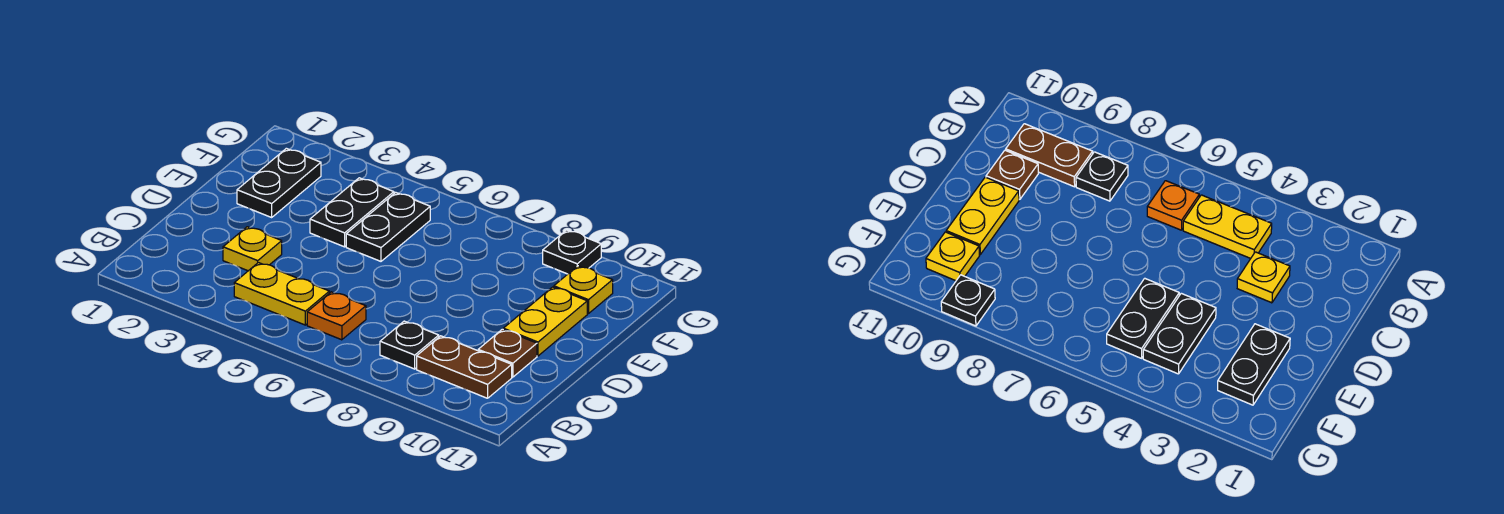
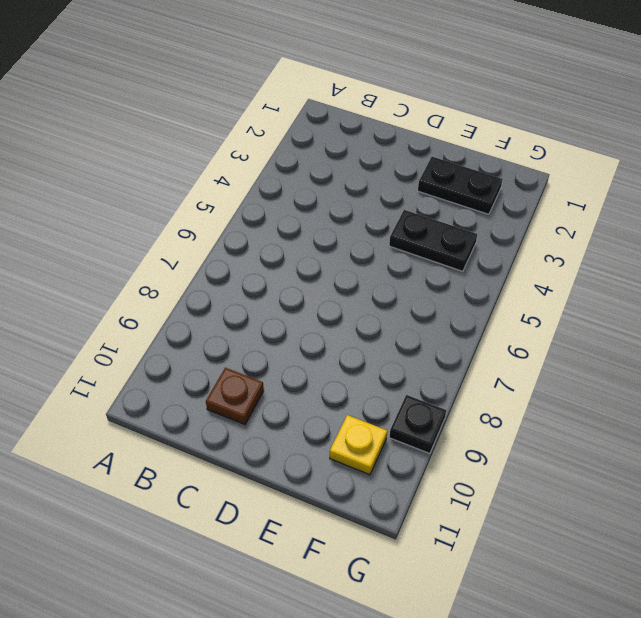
none -> yellow 1x2 plate [234,263,329,325]
none -> orange 1x1 plate [307,292,366,340]
none -> black 1x1 plate [380,321,439,369]

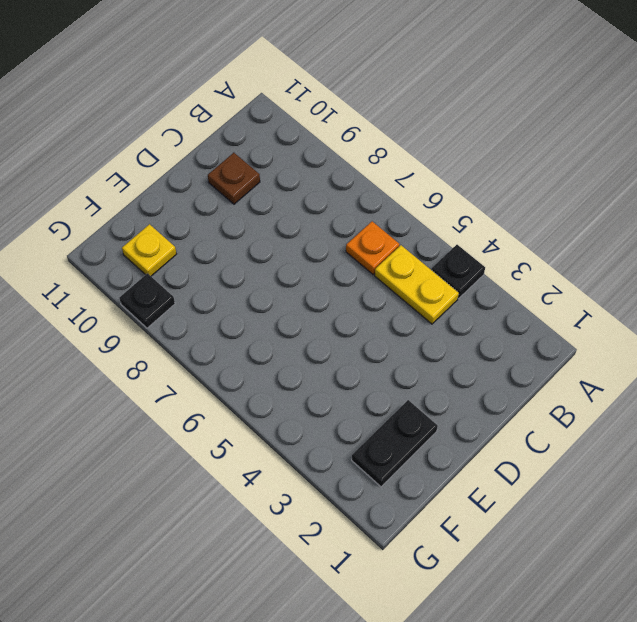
black 1x1 plate [431,245,485,298] -> black 1x1 plate moved to [380,321,439,369]
none -> brown 1x2 plate [417,336,512,398]
none -> yellow 1x1 plate [223,227,282,271]
none -> yellow 1x2 plate [503,287,587,356]

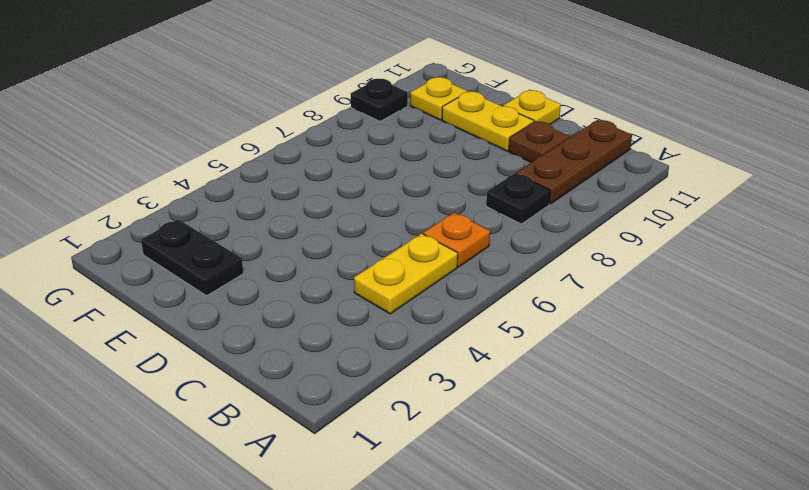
brown 1x3 plate [517,120,632,204] -> brown 1x2 plate [417,336,512,398]
yellow 1x1 plate [503,90,561,124] -> yellow 1x1 plate moved to [223,227,282,271]
none -> black 1x2 plate [310,178,394,247]
none -> black 1x2 plate [346,192,430,261]

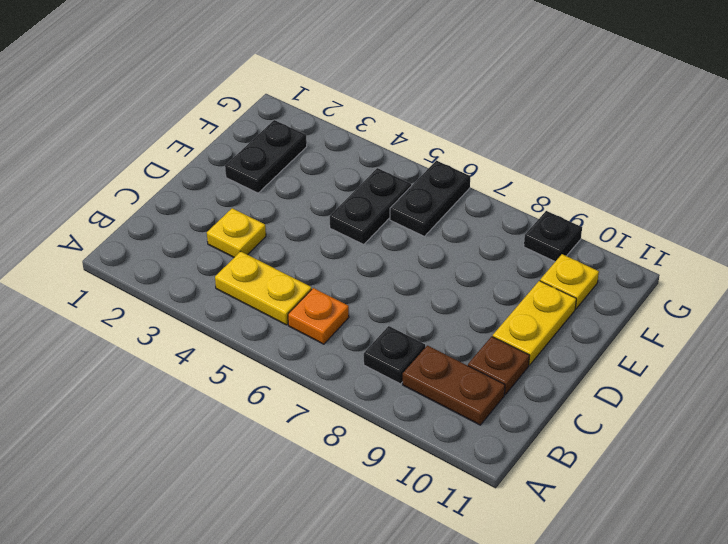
black 1x2 plate [390,160,470,236] -> black 1x2 plate moved to [310,178,394,247]

